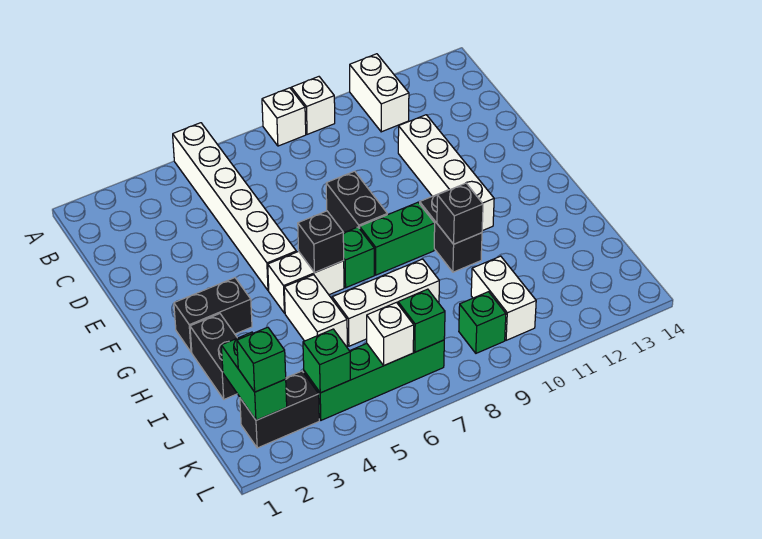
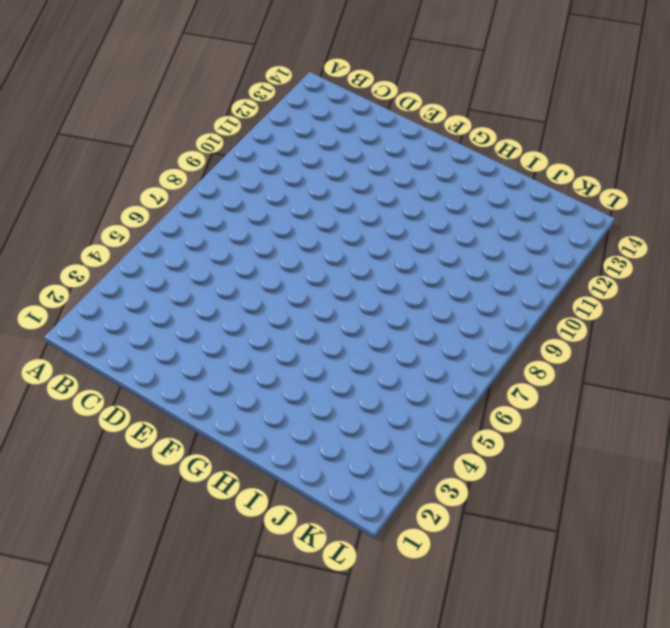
none -> white 1x6 brick [173,123,296,291]
none -> white 1x1 brick [262,88,306,146]
none -> white 1x1 brick [291,77,335,134]

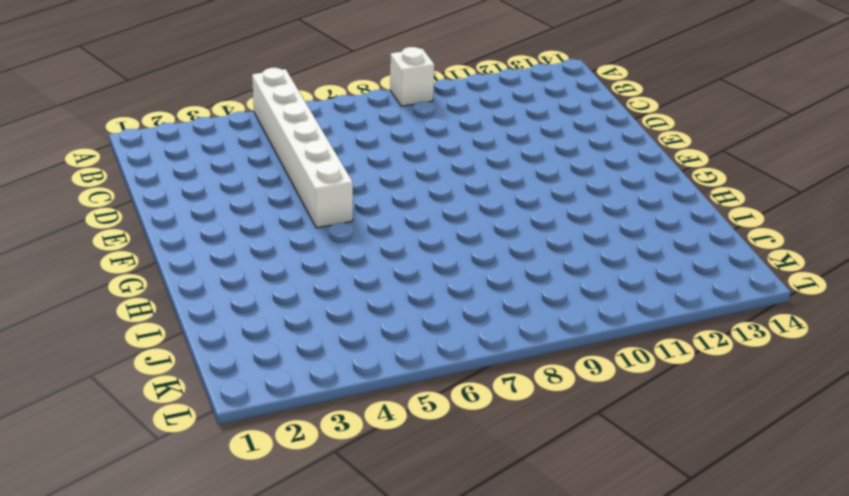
none -> white 1x1 brick [262,88,306,146]
none -> white 1x2 brick [350,54,409,132]
none -> white 1x4 brick [398,115,494,231]

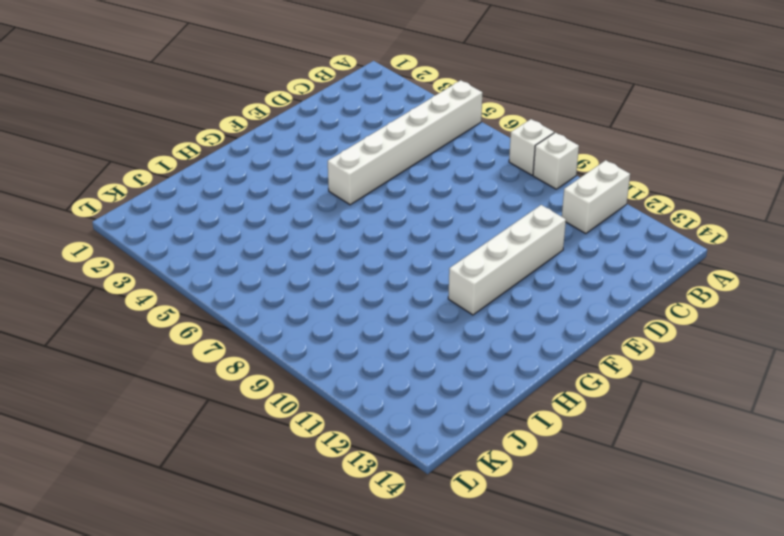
none -> black 1x2 brick [326,171,387,233]
none -> black 1x2 brick [174,278,252,352]
none -> white 1x2 brick [268,251,344,313]

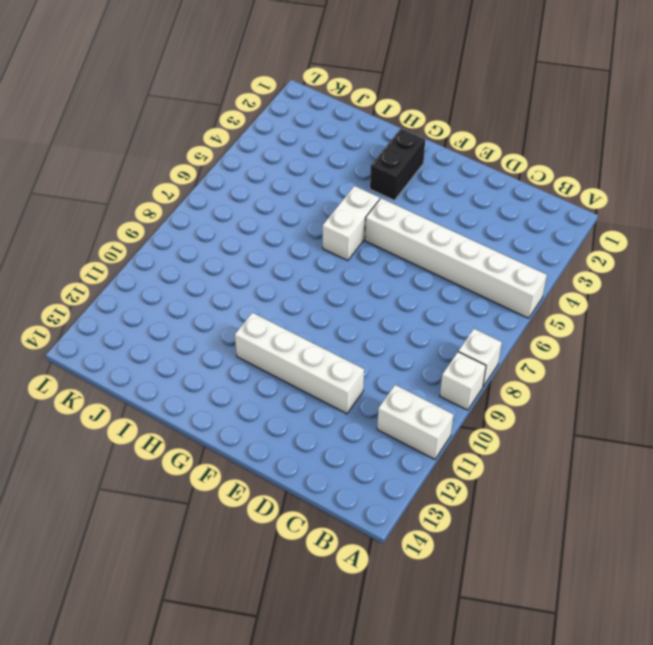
none -> black 1x2 brick [326,171,387,233]
none -> green 1x1 brick [343,227,374,288]
none -> green 1x2 brick [360,202,435,275]

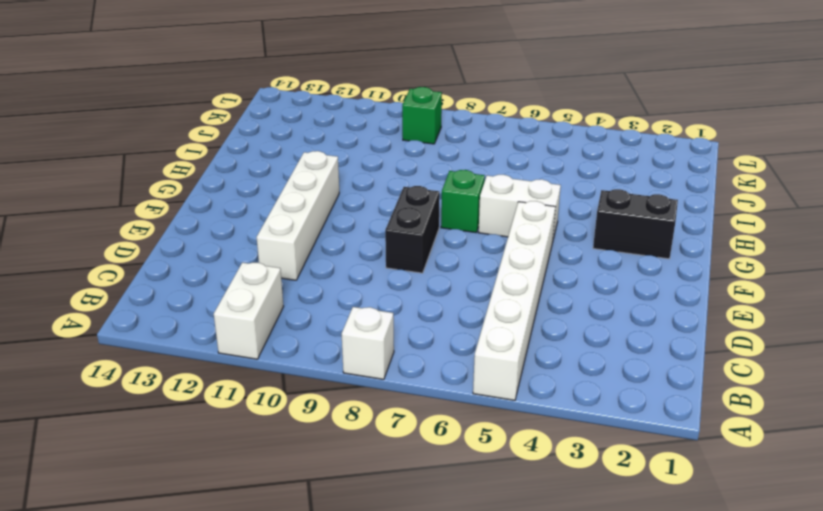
none -> white 1x1 brick [291,77,335,134]
none -> green 1x2 brick [360,202,435,275]
none -> black 1x2 brick [420,190,482,272]

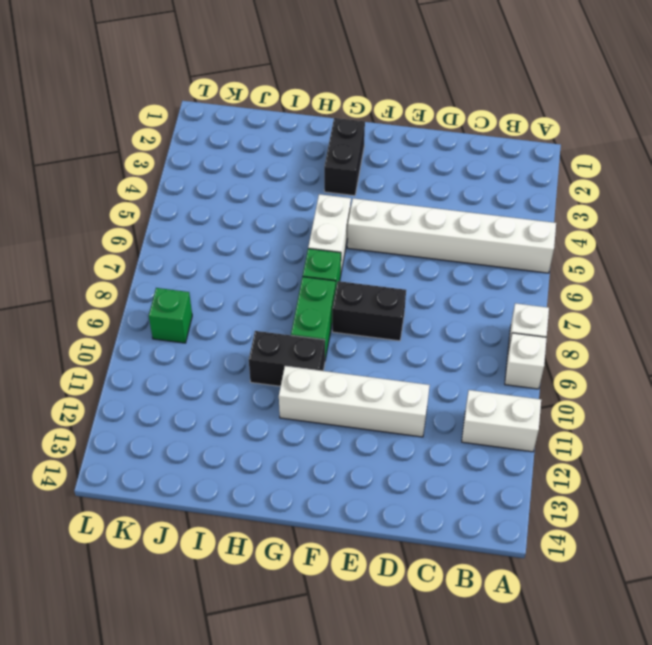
none -> black 1x2 brick [190,314,237,399]
none -> white 1x2 brick [284,275,347,347]
none -> white 1x3 brick [332,259,439,346]

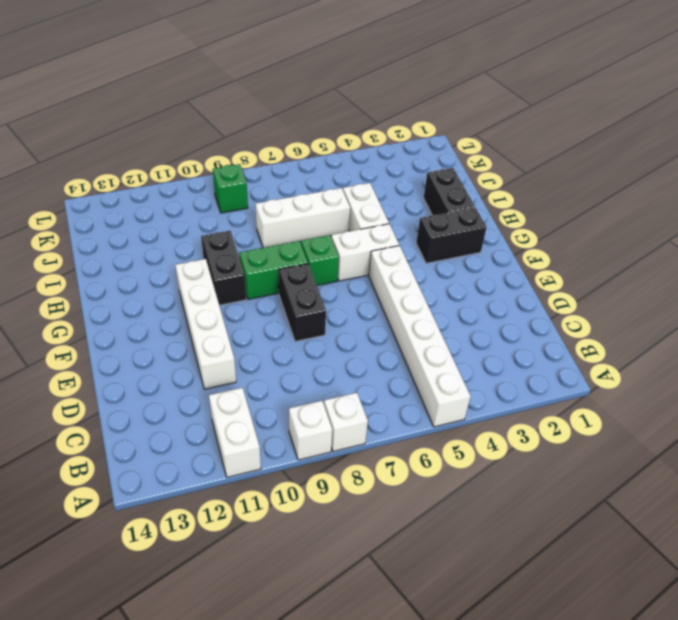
none -> white 1x2 brick [471,256,536,340]
none -> black 1x2 brick [240,371,319,448]
none -> green 1x4 brick [304,340,444,420]

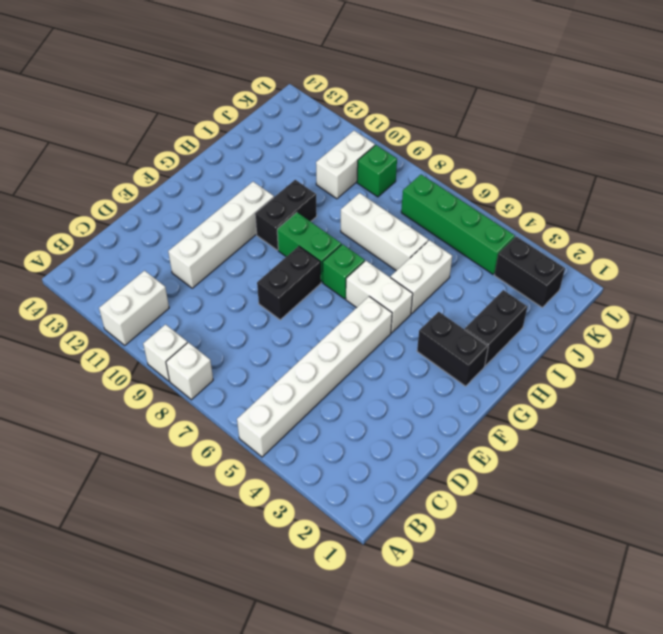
none -> black 1x1 brick [298,211,344,272]
none -> black 1x1 brick [437,183,483,244]
none -> green 1x2 brick [221,332,287,420]

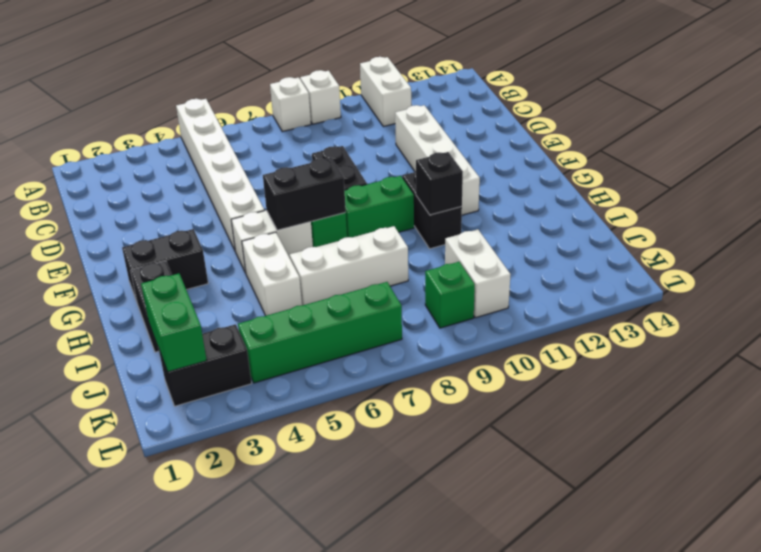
black 1x2 brick [263,158,346,230] -> black 1x1 brick [298,211,344,272]
none -> green 1x1 brick [303,329,350,393]
none -> white 1x1 brick [367,303,414,365]
none -> green 1x1 brick [398,289,445,352]

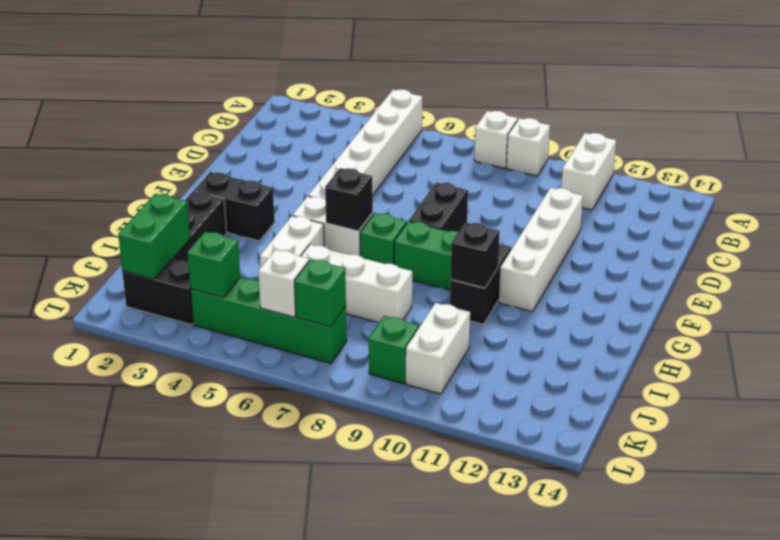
none -> green 1x1 brick [237,327,286,392]

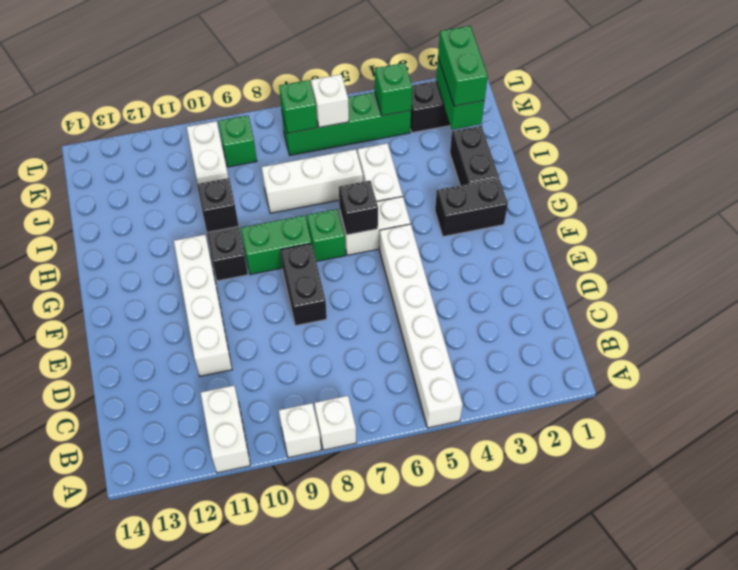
green 1x2 brick [438,26,488,106] -> green 1x1 brick [237,327,286,392]

